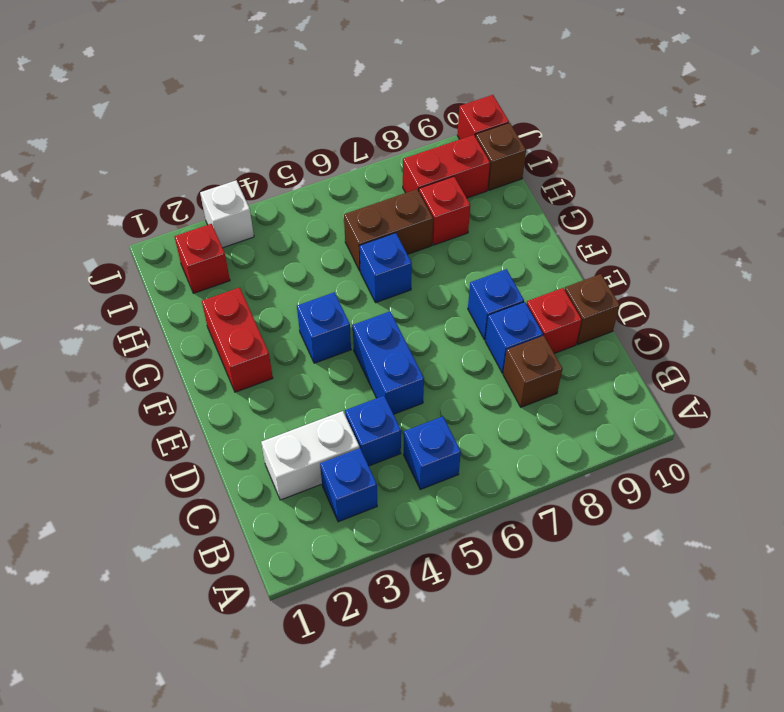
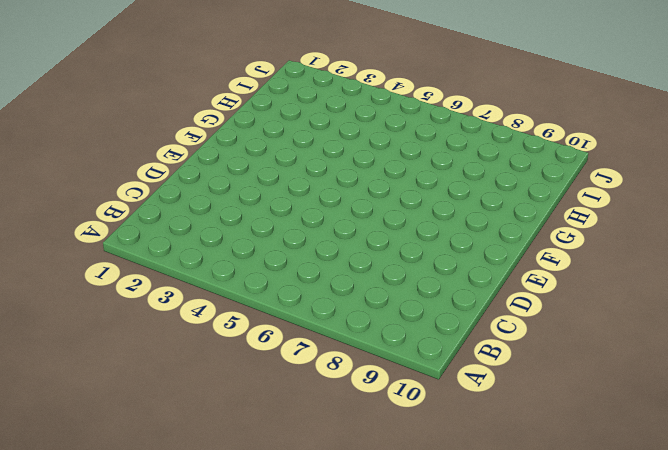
none -> blue 1x1 brick [320,448,377,522]
none -> blue 1x1 brick [404,417,461,489]
none -> white 1x2 brick [261,411,359,500]

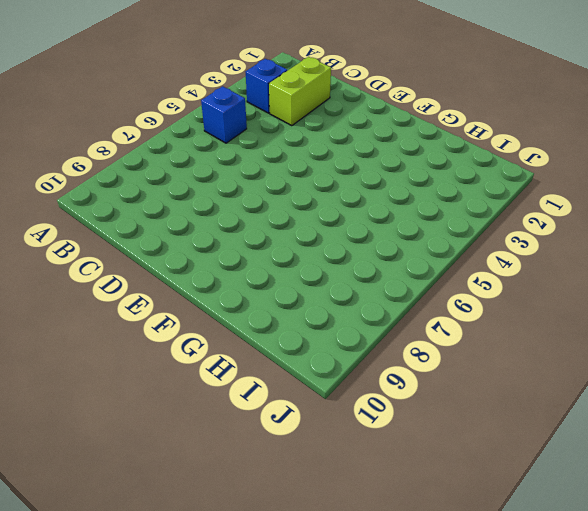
lime 1x2 brick [269,57,331,126] -> white 1x2 brick [261,411,359,500]
none -> blue 1x1 brick [345,396,401,466]
none -> brown 1x1 brick [503,336,562,407]
none -> blue 1x2 brick [353,312,424,414]

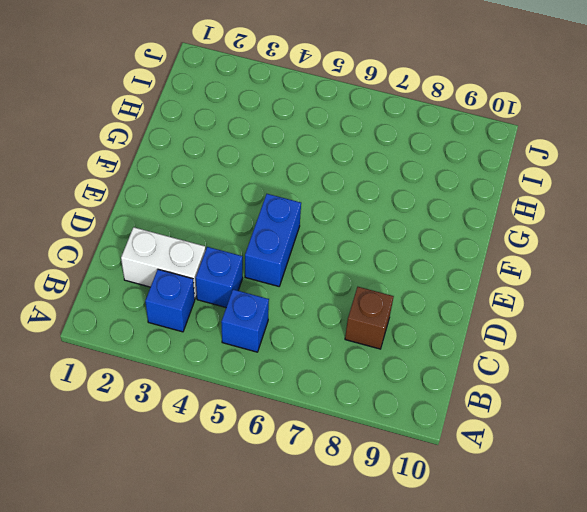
none -> blue 1x1 brick [485,302,543,373]
none -> red 1x1 brick [527,288,582,353]
none -> brown 1x1 brick [565,274,620,344]

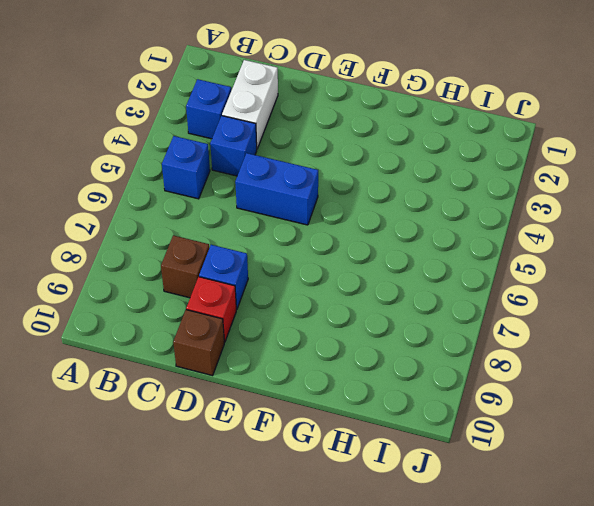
none -> blue 1x1 brick [468,269,524,340]
none -> red 1x2 brick [202,287,273,392]
none -> blue 1x1 brick [297,292,351,363]

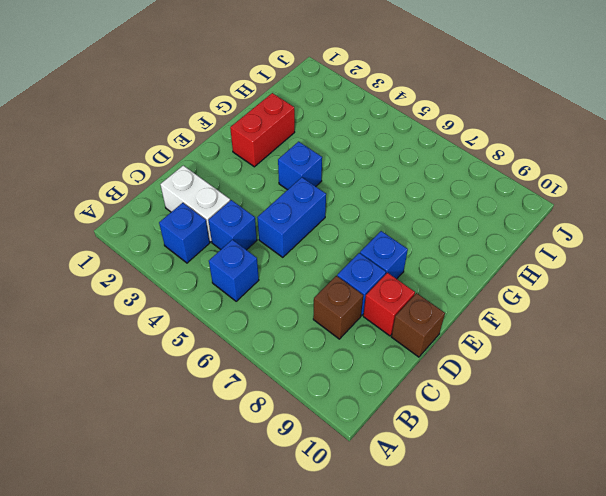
none -> blue 1x1 brick [360,233,412,303]
none -> brown 1x2 brick [344,189,433,271]
none -> red 1x1 brick [419,177,470,245]

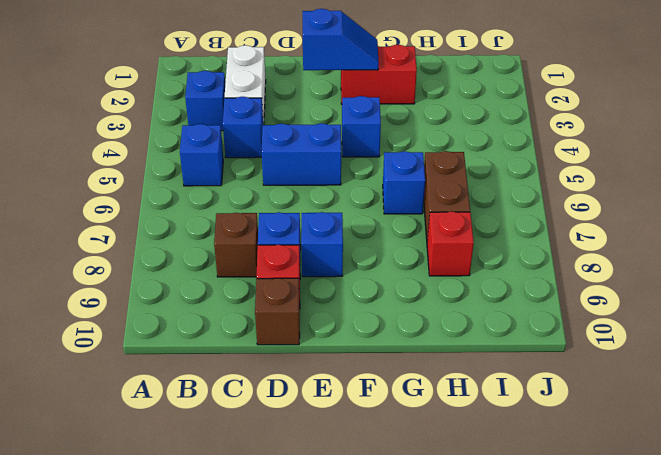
blue 1x2 slope [303,9,379,70] -> none
none -> red 1x1 brick [174,224,230,293]
none -> red 1x2 brick [403,135,490,198]
none -> brown 1x1 brick [476,123,526,190]

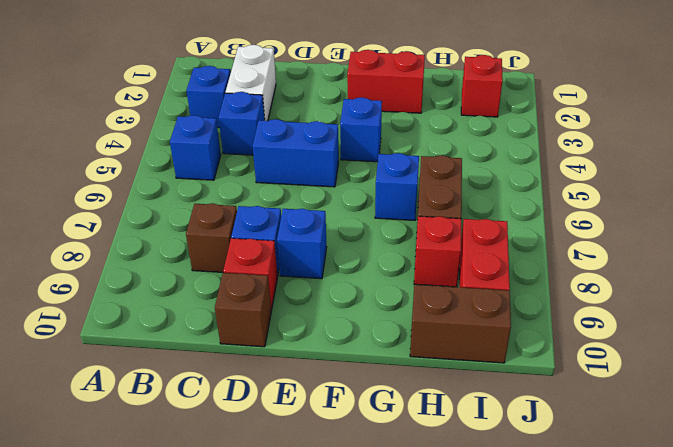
brown 1x2 brick [410,285,511,363] -> brown 1x1 brick [476,123,526,190]
none -> white 1x1 brick [200,180,254,248]
none -> red 1x1 brick [457,95,509,139]

